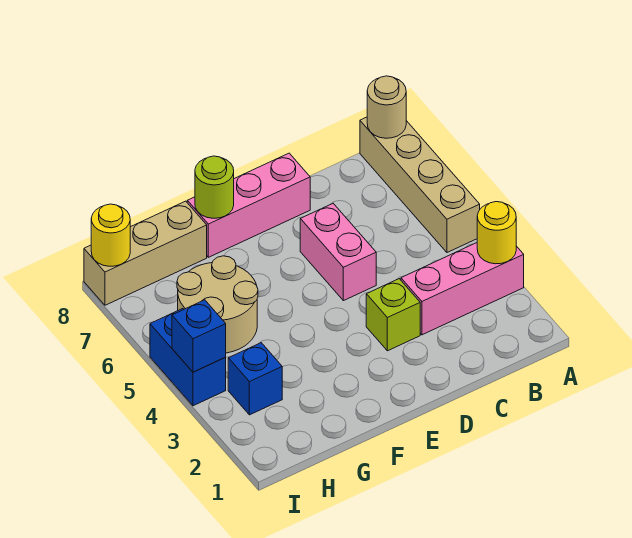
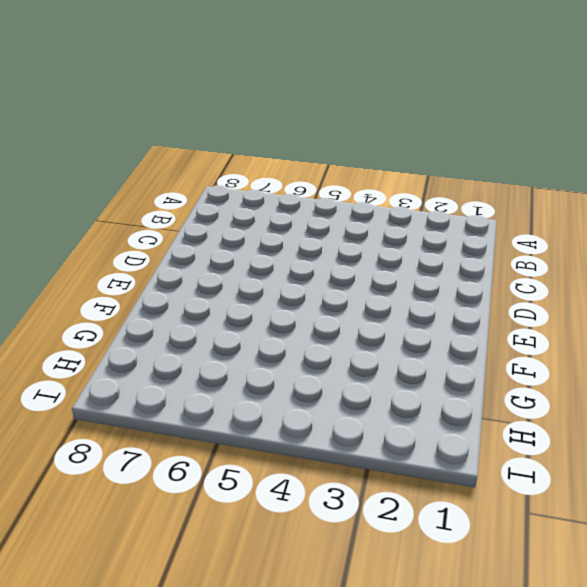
none -> pink 1x3 brick [401,243,524,335]
none -> tan 1x4 brick [360,117,480,252]
none -> lime 1x1 brick [366,279,420,351]

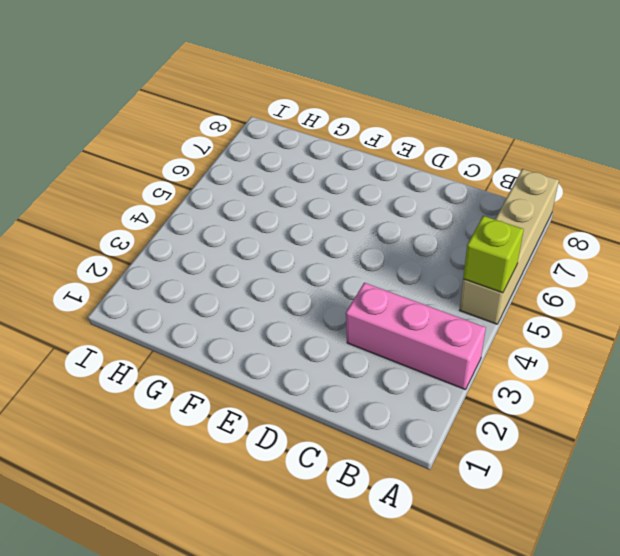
lime 1x1 brick [463,216,524,293] -> lime 1x1 brick moved to [366,279,420,351]
none -> pink 1x2 brick [300,204,376,301]
none -> pink 1x3 brick [187,153,310,257]
none -> tan 2x2 round brick [177,256,258,353]

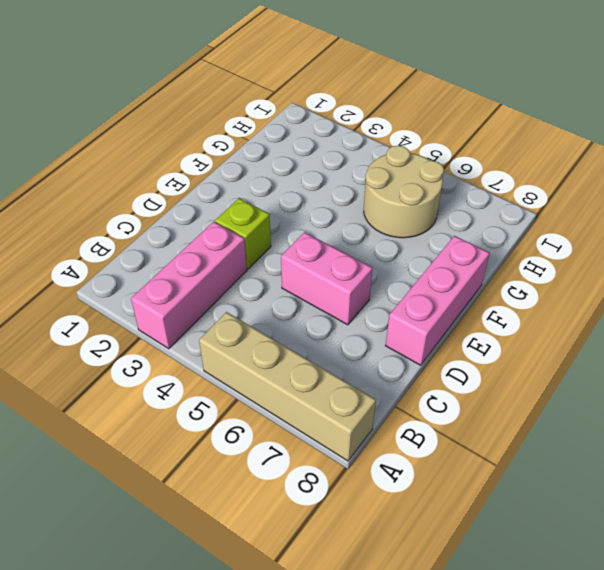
none -> tan 1x3 brick [84,201,207,305]
none -> blue 1x1 brick [228,343,282,415]
none -> blue 1x2 brick [150,309,226,406]

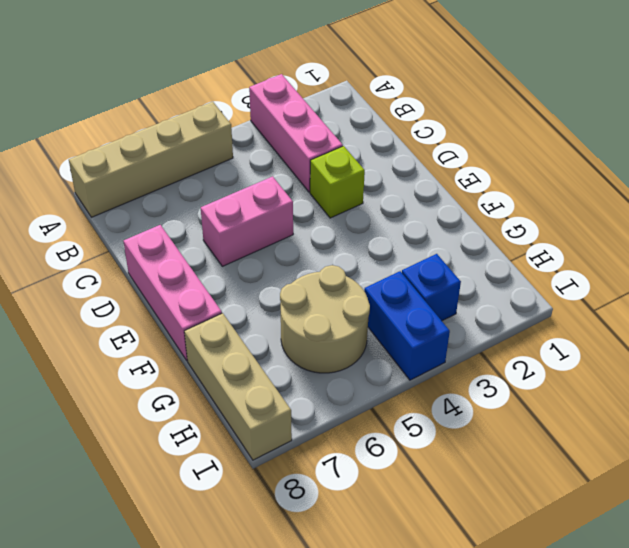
blue 1x2 brick [364,271,450,380] -> blue 1x2 brick turned to [150,309,226,406]
none -> yellow 1x1 round brick [477,202,516,264]
none -> tan 1x1 round brick [367,76,406,138]
none -> lime 1x1 round brick [195,156,234,218]

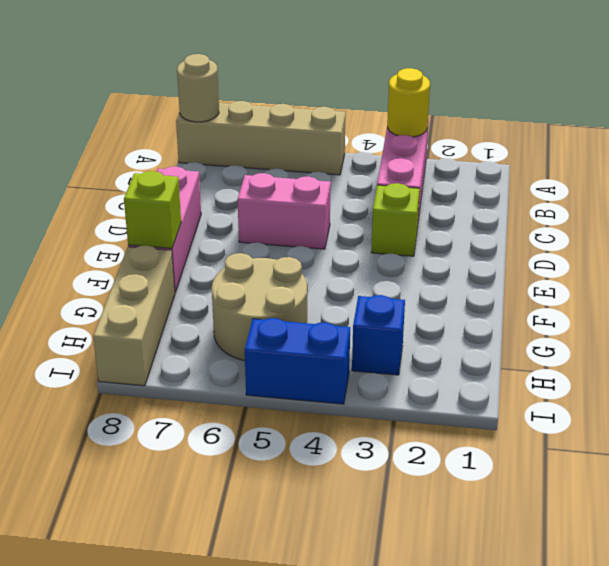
lime 1x1 brick [124,171,181,248] -> lime 1x1 round brick [195,156,234,218]
none -> blue 1x1 brick [172,300,226,372]
none -> yellow 1x1 round brick [91,204,130,266]

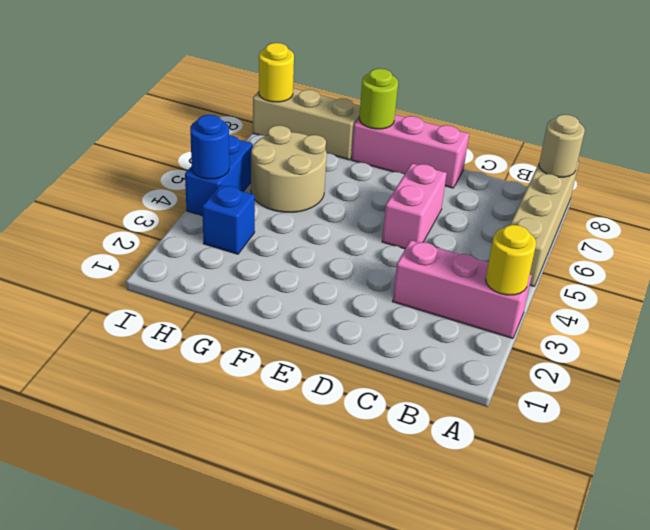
blue 1x1 round brick [190,115,229,179] -> blue 1x1 brick [172,300,226,372]
none -> lime 1x1 brick [366,279,420,351]

